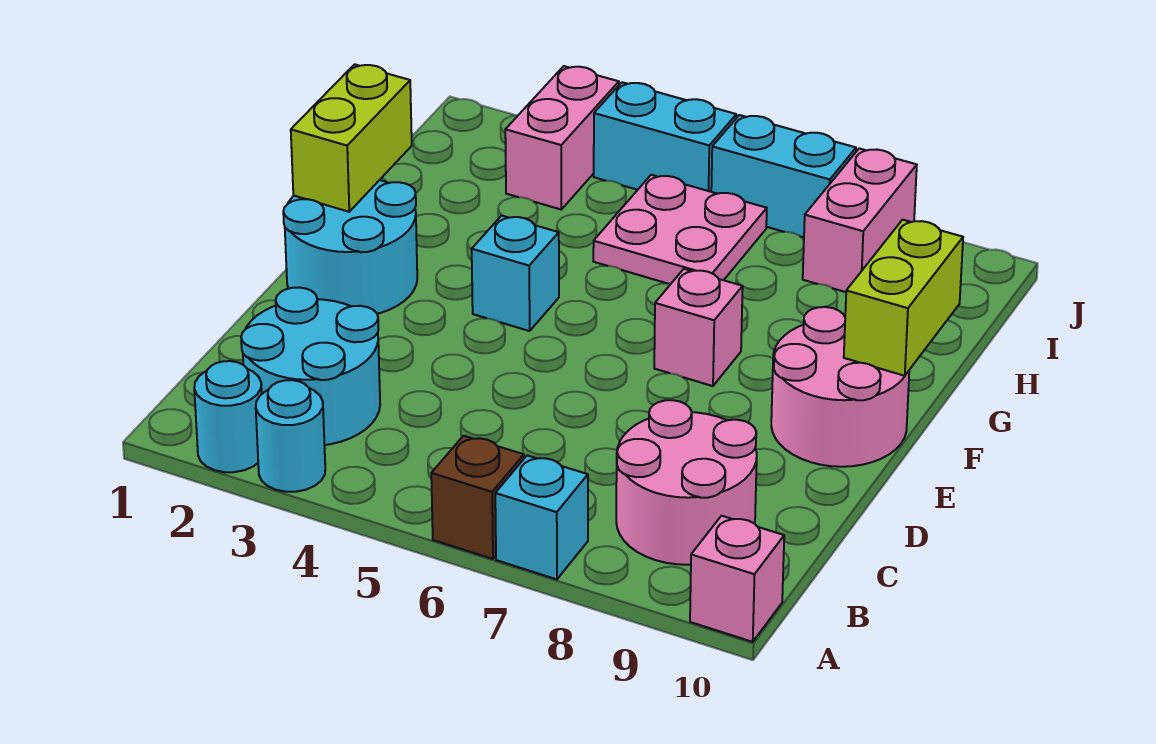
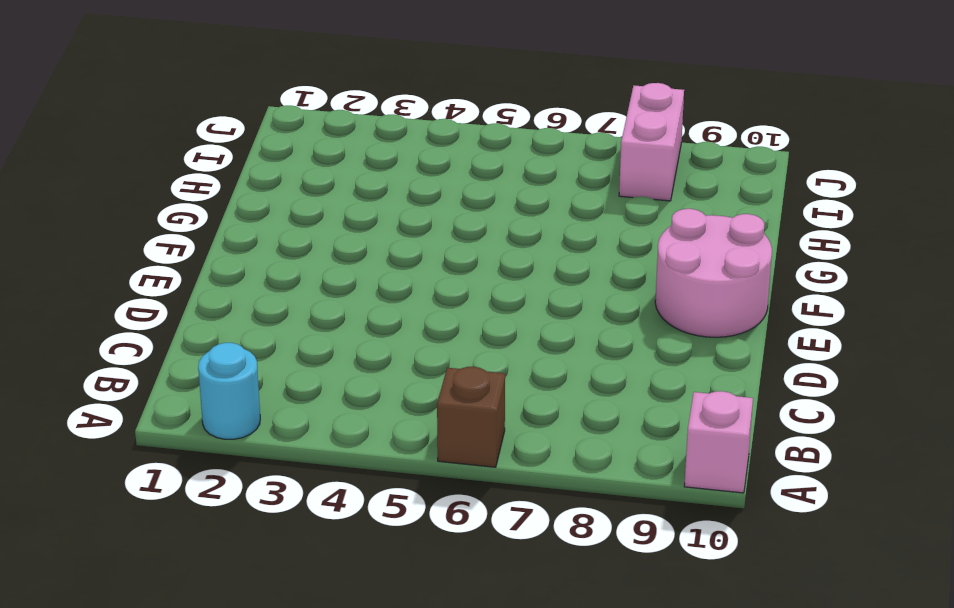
none -> cyan 1x1 round brick [256,380,325,492]
none -> cyan 1x1 brick [495,455,588,579]
none -> cyan 2x2 round brick [241,287,380,445]

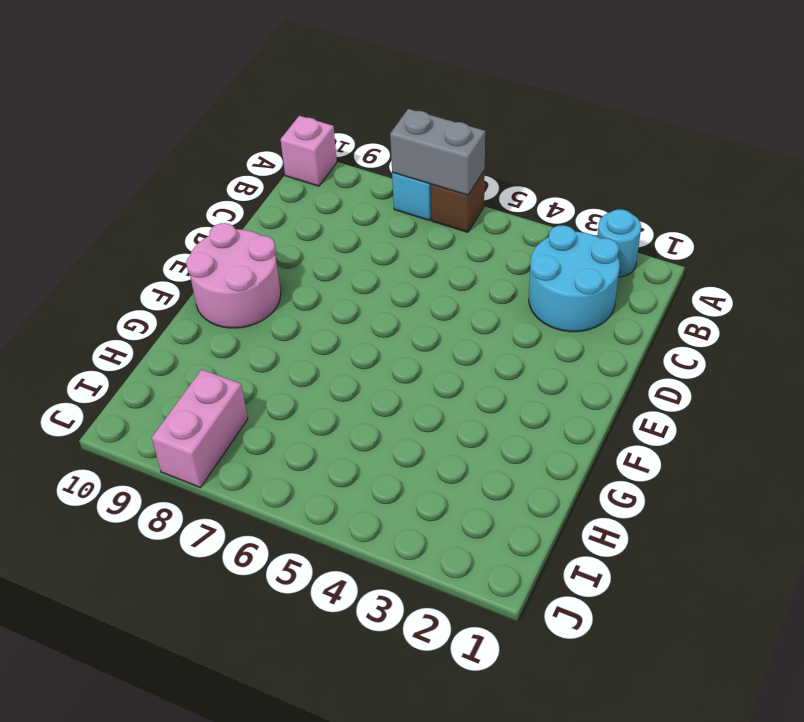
grey 1x2 brick [390,109,485,195] -> none
none -> cyan 1x1 round brick [256,380,325,492]
none -> pink 2x2 round brick [616,400,757,565]
none -> cyan 2x2 round brick [283,180,417,314]

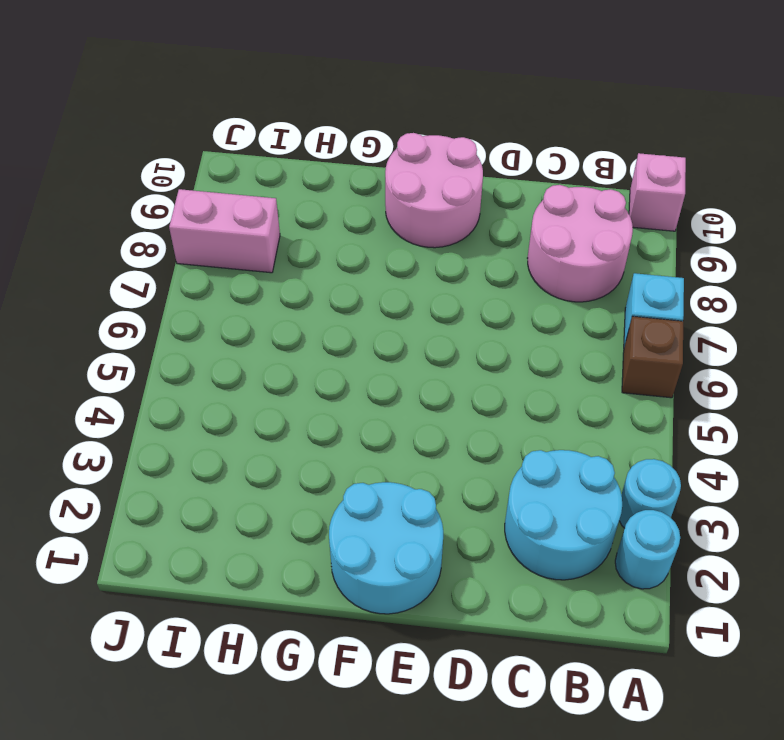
none -> cyan 1x1 brick [472,216,559,331]
none -> pink 1x1 brick [654,269,743,386]
none -> pink 2x2 plate [593,175,767,284]

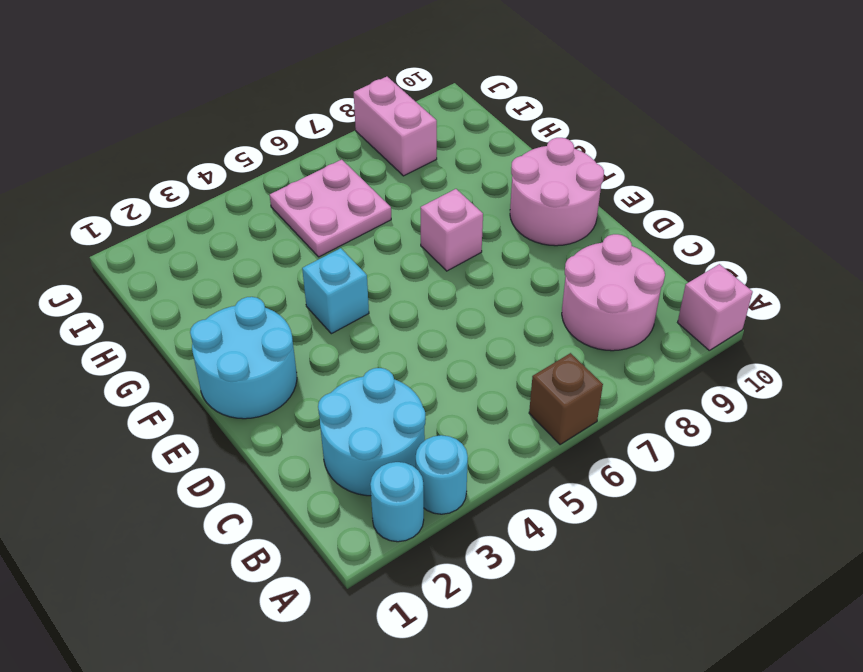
none -> cyan 1x1 brick [495,455,588,579]
none -> pink 1x2 brick [505,66,619,209]
none -> cyan 1x2 brick [594,82,736,192]

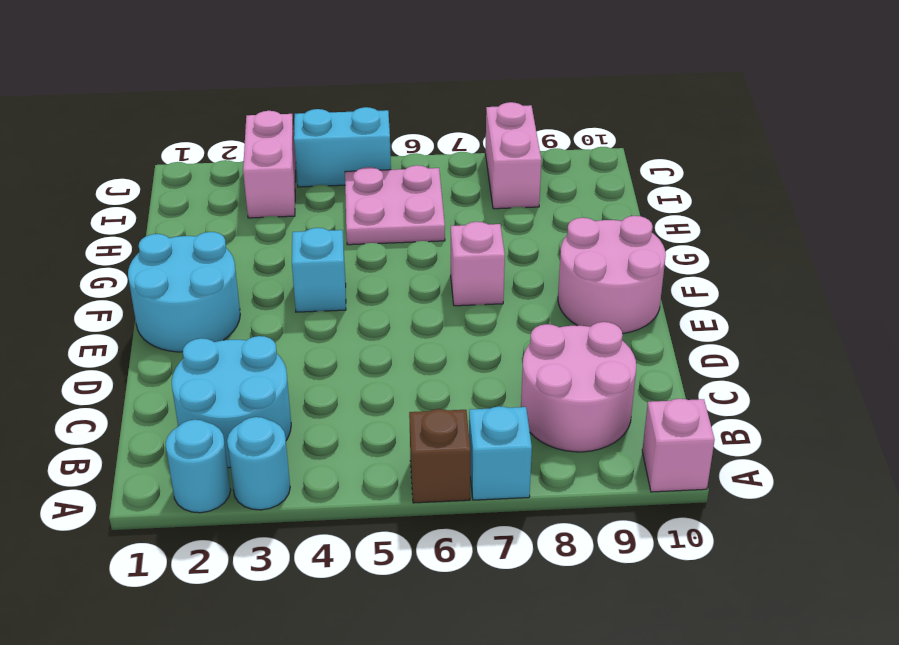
none -> cyan 1x2 brick [711,115,856,237]
none -> lime 1x2 brick [291,64,412,212]
none -> lime 1x2 brick [844,220,963,376]

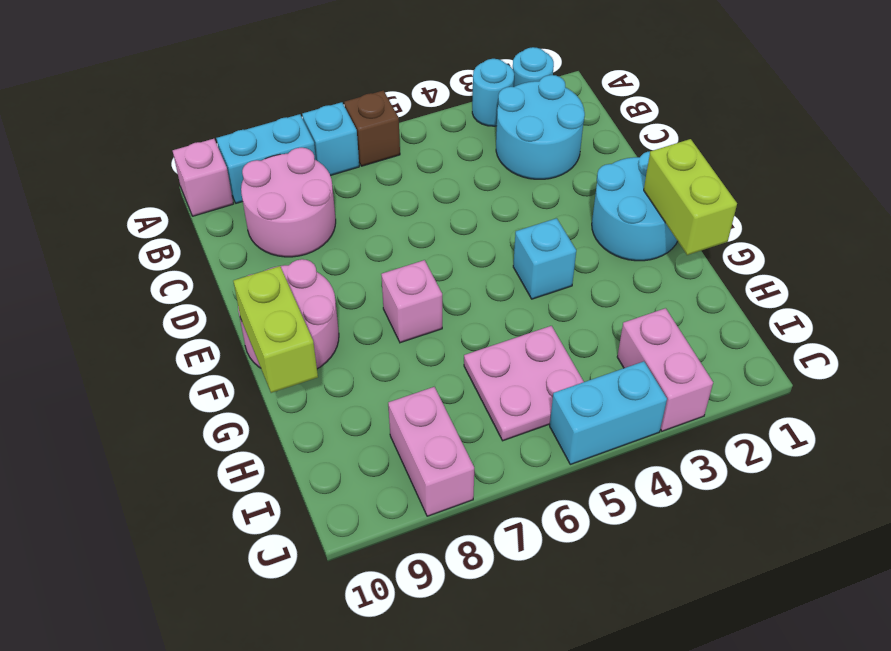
cyan 1x2 brick [216,114,316,203] -> cyan 1x2 brick moved to [711,115,856,237]

